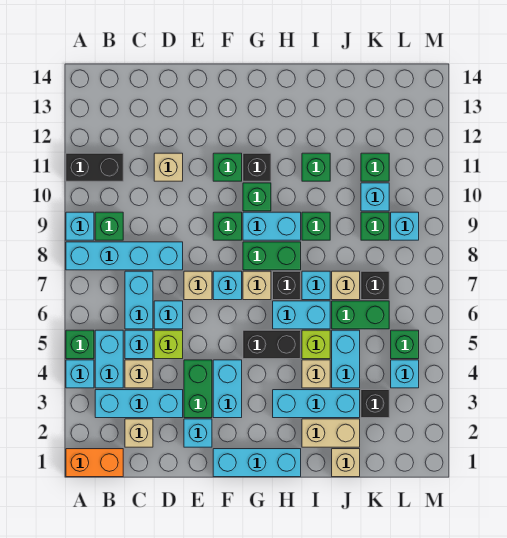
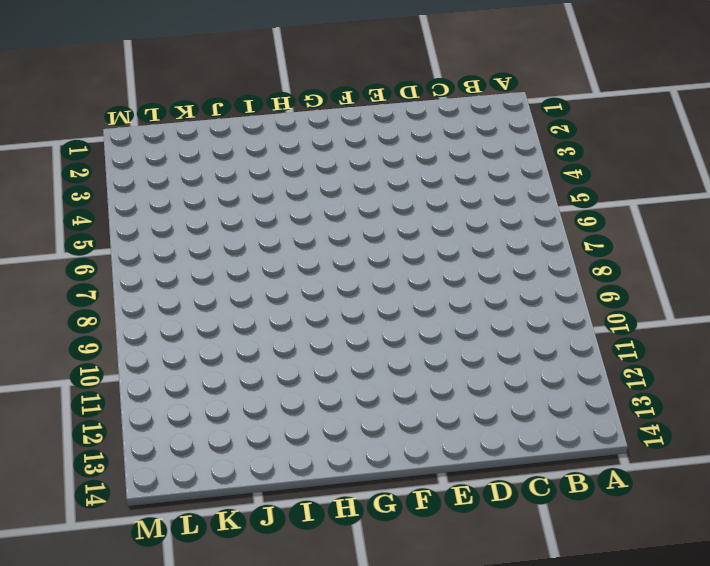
none -> orange 1x2 brick [66,449,123,477]
none -> cyan 1x1 brick [66,360,94,388]
none -> green 1x1 brick [66,330,94,359]
none -> cyan 1x4 brick [66,242,183,270]

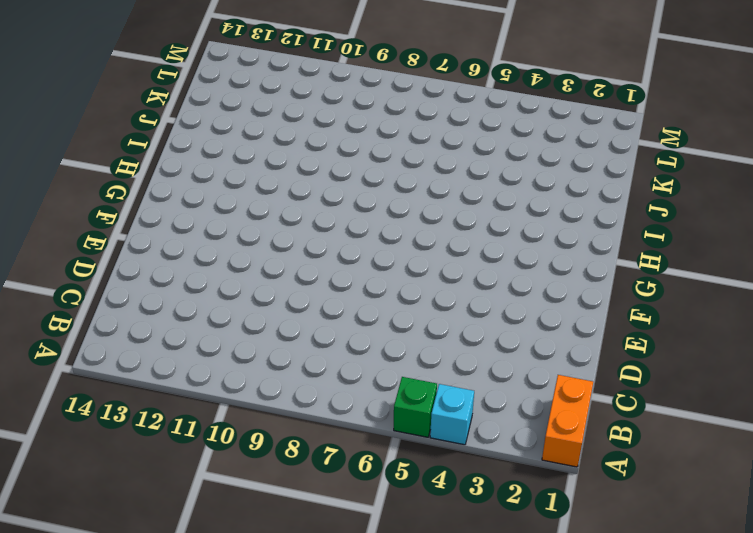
none -> cyan 1x4 brick [66,242,183,270]
none -> cyan 1x1 brick [66,212,94,240]
none -> black 1x2 brick [66,153,123,181]
none -> cyan 1x3 brick [95,390,183,418]

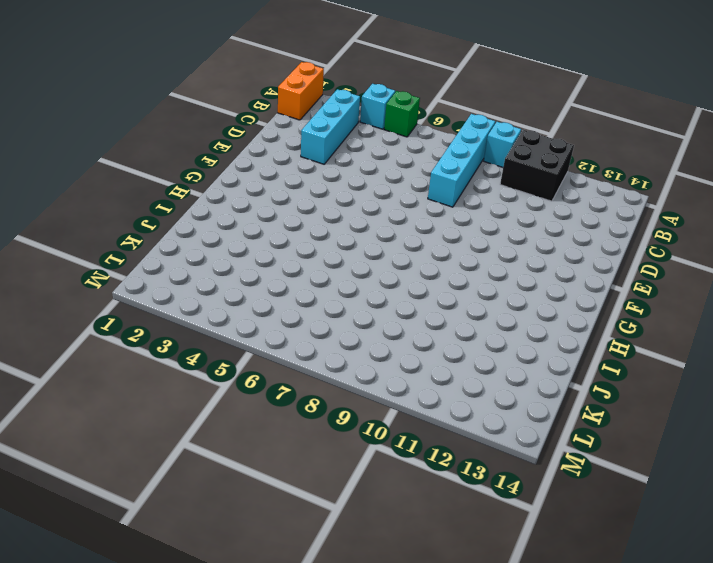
black 2x2 brick [500,130,574,201] -> black 1x2 brick [66,153,123,181]
none -> cyan 1x2 brick [95,330,123,388]
none -> green 1x1 brick [95,212,123,240]
none -> tan 1x1 brick [125,419,153,447]
none -> tan 1x1 brick [125,360,153,388]

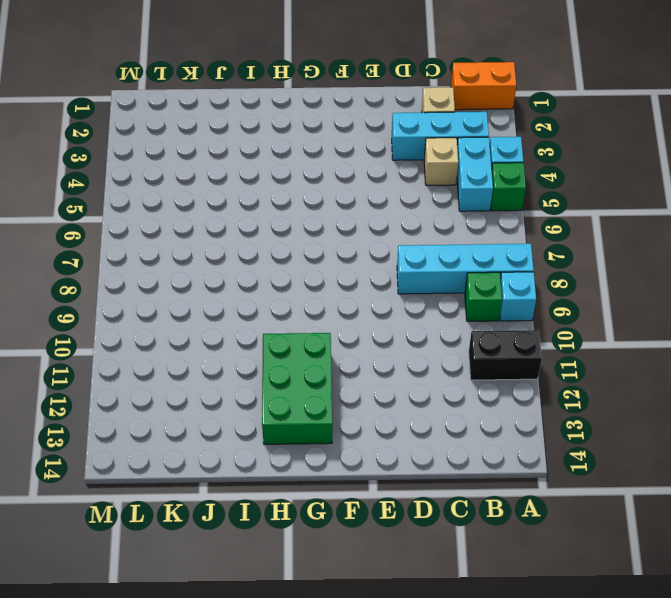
green 2x3 brick [262,333,332,444] -> black 1x1 brick [243,153,271,181]
none -> cyan 1x1 brick [125,330,153,359]
none -> cyan 1x2 brick [125,271,153,329]
none -> lime 1x1 brick [154,330,183,359]
none -> cyan 1x1 brick [154,301,183,329]

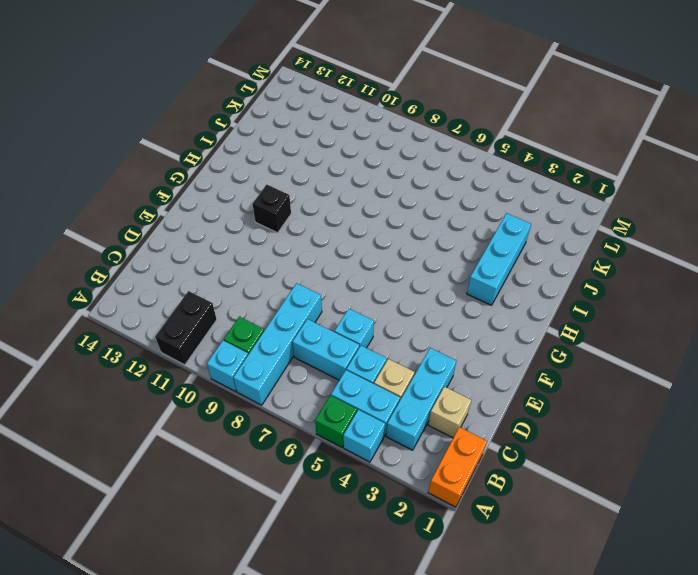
none -> lime 1x1 brick [154,330,183,359]
none -> tan 1x1 brick [154,153,183,181]
none -> cyan 1x1 brick [184,419,212,447]
none -> green 1x2 brick [184,360,212,418]

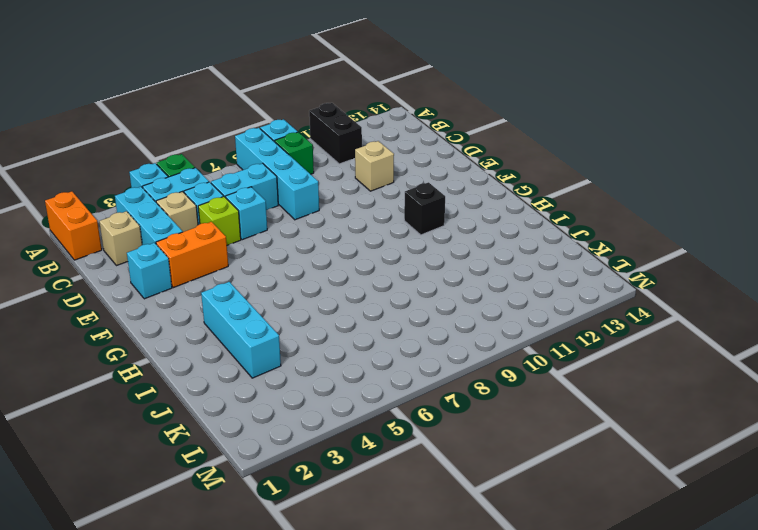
orange 1x2 brick [156,222,228,288] -> green 1x2 brick [184,360,212,418]
none -> tan 1x1 brick [184,271,212,300]
none -> cyan 1x3 brick [213,449,301,477]
none -> cyan 1x2 brick [213,360,242,418]
none -> cyan 1x1 brick [213,271,242,300]

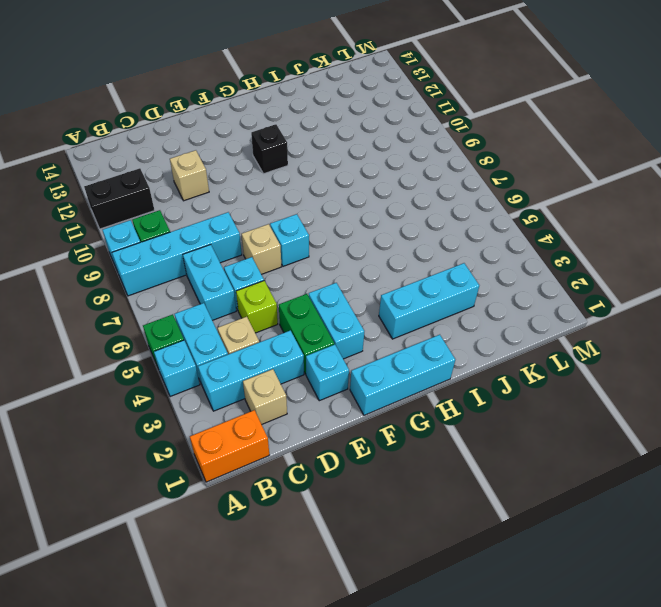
none -> cyan 1x1 brick [125,330,153,359]
none -> green 1x1 brick [213,212,242,240]
none -> green 1x1 brick [213,153,242,181]
none -> black 1x2 brick [243,330,301,359]

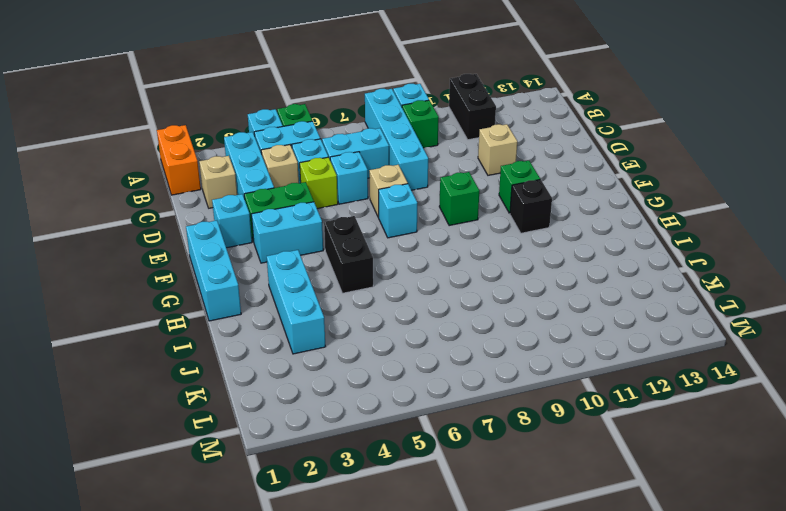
none -> tan 1x1 brick [243,271,271,300]
none -> green 1x2 brick [243,242,301,270]
none -> cyan 1x2 brick [243,212,301,240]
none -> green 1x1 brick [243,183,271,211]

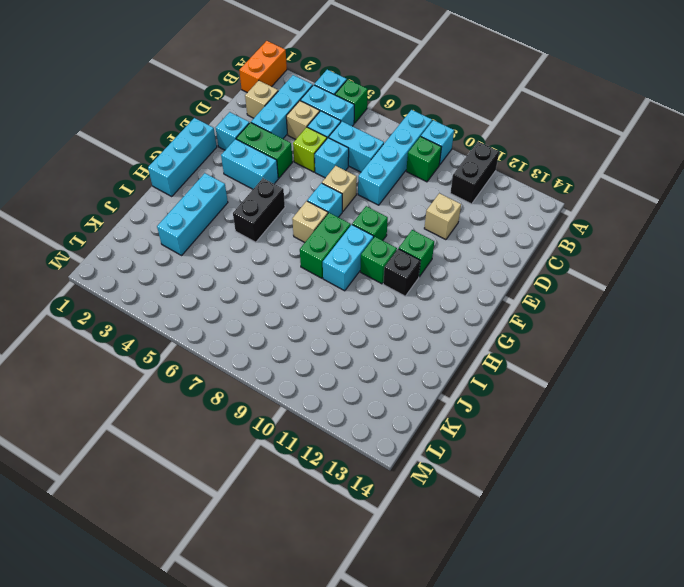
none -> cyan 1x2 brick [273,301,330,329]
none -> black 1x1 brick [273,271,301,300]
none -> tan 1x2 brick [302,419,360,447]
none -> tan 1x1 brick [302,360,330,388]

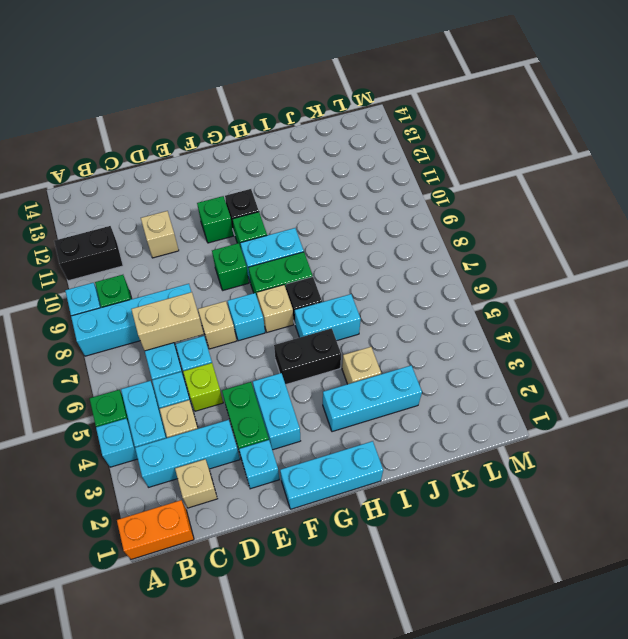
tan 1x2 brick [131,292,204,351] -> tan 1x2 brick moved to [302,419,360,447]
none -> lime 1x1 brick [302,330,330,359]
none -> cyan 1x1 brick [302,271,330,300]
none -> green 1x1 brick [302,212,330,240]
none -> green 1x1 brick [302,153,330,181]

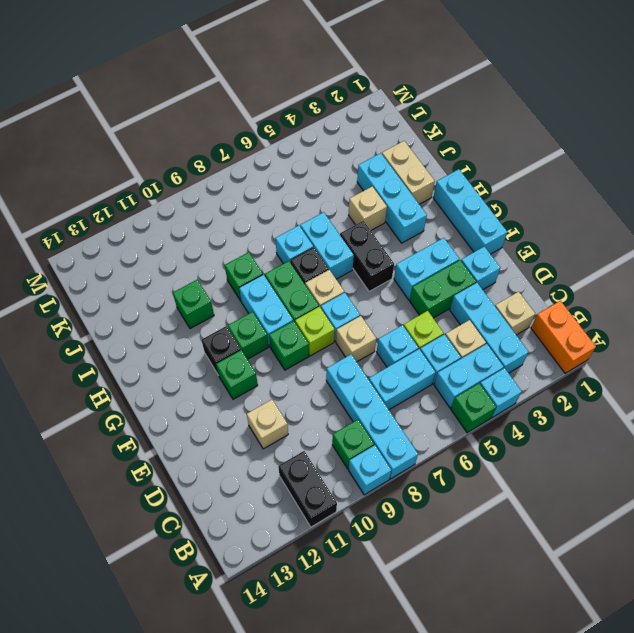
lime 1x1 brick [295,307,335,356] -> lime 1x1 brick moved to [302,330,330,359]
none -> tan 1x1 brick [332,449,360,477]
none -> cyan 1x2 brick [332,330,360,388]
none -> green 1x2 brick [332,301,389,329]
none -> tan 1x1 brick [332,271,360,300]

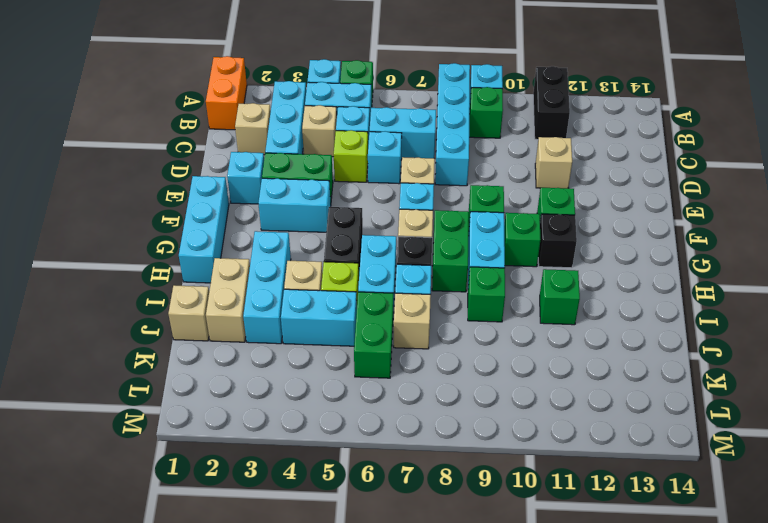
none -> black 1x1 brick [361,390,389,418]
none -> black 1x1 brick [361,271,389,300]
none -> green 1x1 brick [361,212,389,240]
none -> cyan 1x1 brick [361,183,389,211]

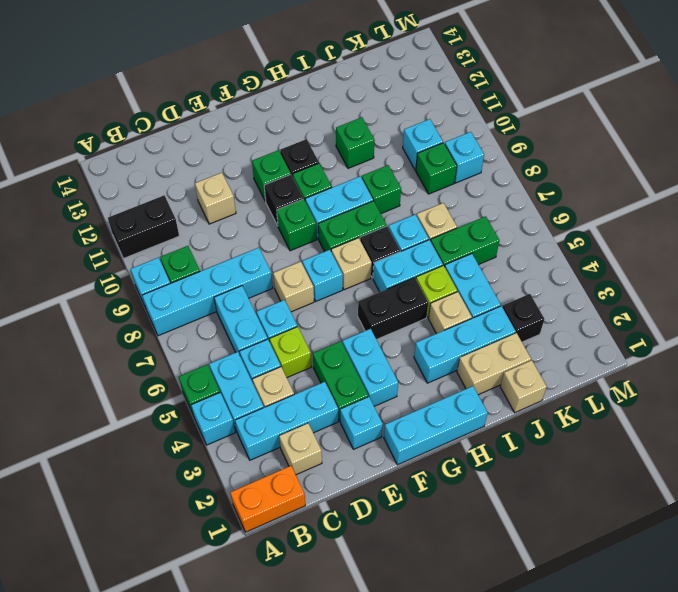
black 1x1 brick [264,175,303,226] -> black 1x1 brick moved to [361,271,389,300]
none -> green 1x1 brick [361,153,389,181]
none -> cyan 1x1 brick [391,360,419,388]
none -> green 1x1 brick [391,330,419,359]

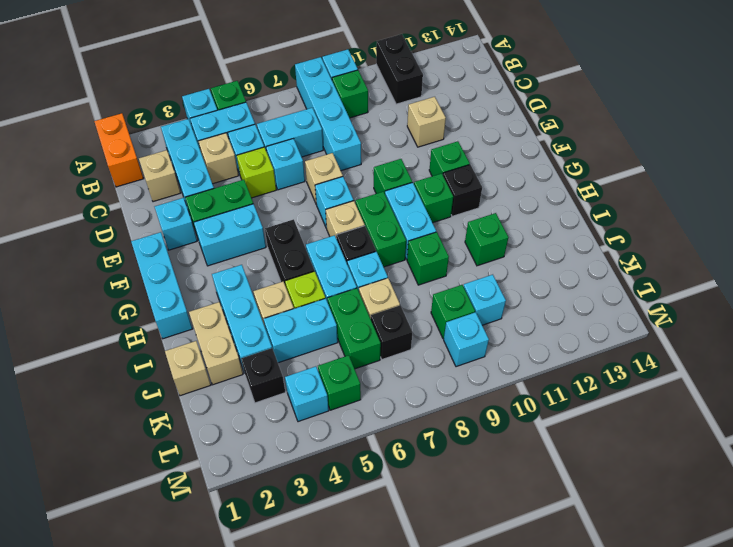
none -> green 1x1 brick [361,153,389,181]

